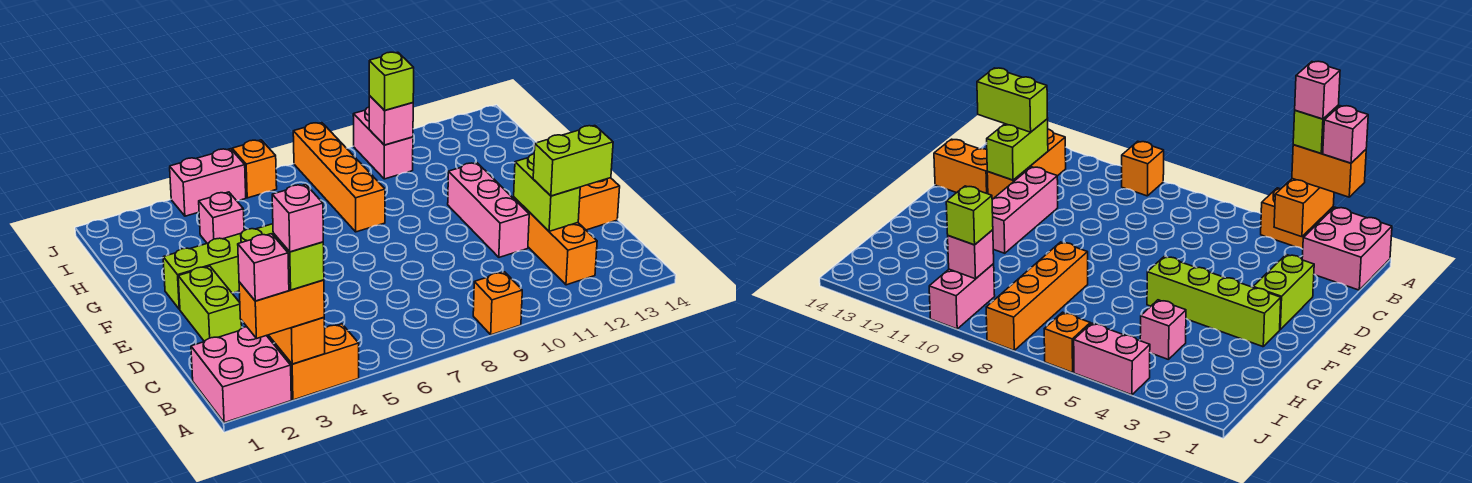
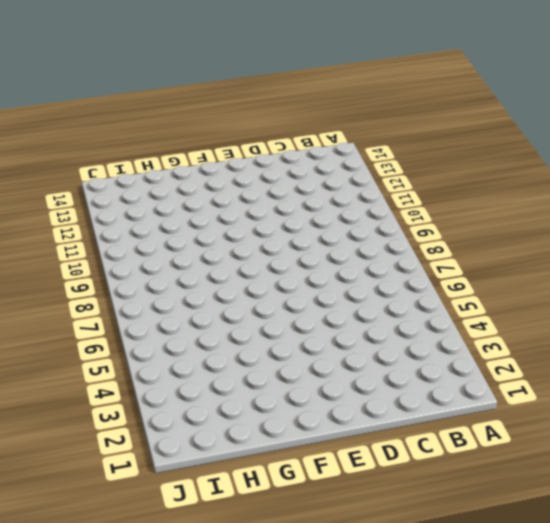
none -> pink 2x2 brick [191,327,291,423]
none -> orange 1x2 brick [276,324,359,400]
none -> orange 1x1 brick [473,272,522,335]

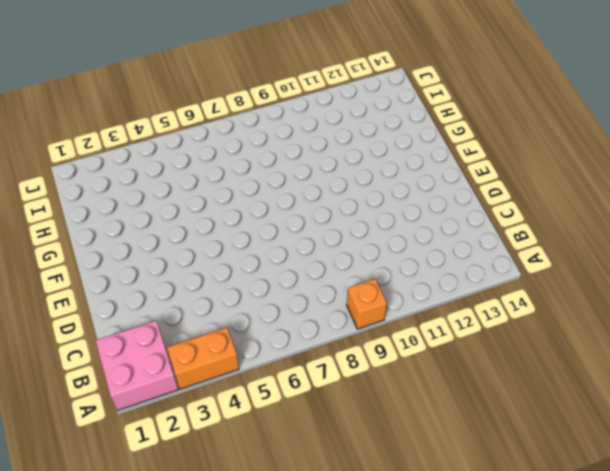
none -> orange 1x3 brick [514,197,597,285]
none -> lime 1x2 brick [178,266,242,342]
none -> pink 1x3 brick [448,163,529,257]

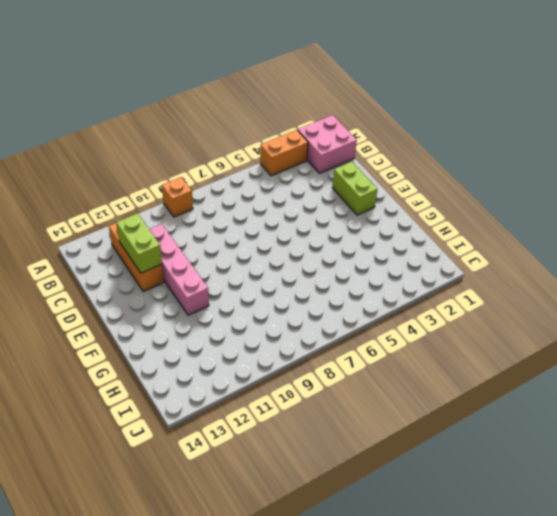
pink 1x4 brick [149,224,209,315] -> pink 1x3 brick [448,163,529,257]
none -> orange 1x2 brick [578,178,620,230]
none -> lime 1x4 brick [163,224,273,309]
none -> orange 1x4 brick [293,123,385,232]

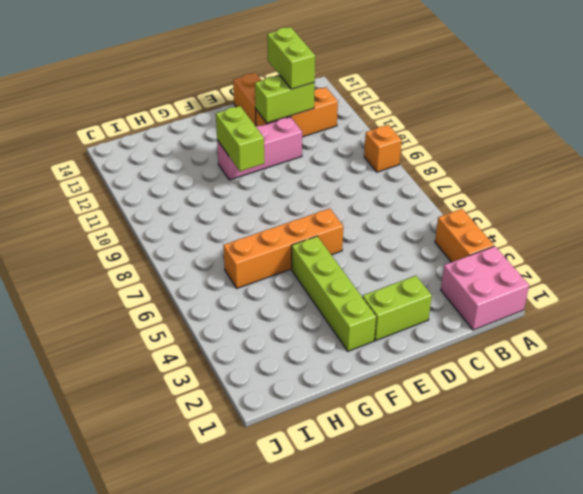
orange 1x4 brick [223,208,343,288] -> orange 1x4 brick moved to [293,123,385,232]
lime 1x2 brick [216,106,264,171] -> none
none -> pink 1x1 brick [199,192,244,243]
none -> pink 1x2 brick [353,107,413,179]
none -> pink 1x2 brick [170,149,246,216]

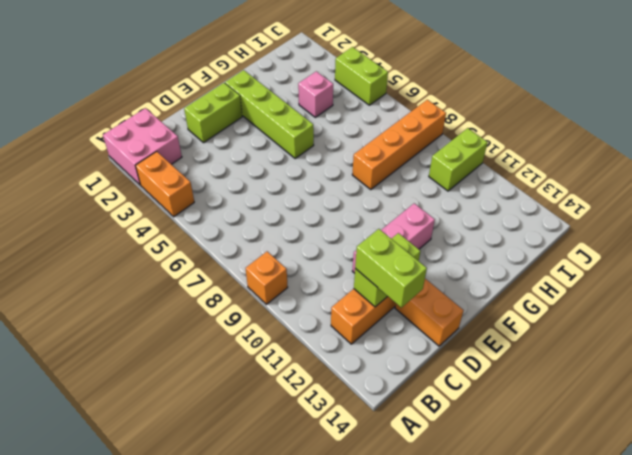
lime 1x2 brick [429,128,488,191] -> pink 1x2 brick [353,107,413,179]
lime 1x2 brick [335,47,388,105] -> pink 1x2 brick [170,149,246,216]
none -> orange 1x1 brick [232,140,277,198]
none -> orange 1x2 brick [269,318,325,364]
none -> pink 1x1 brick [369,96,413,145]

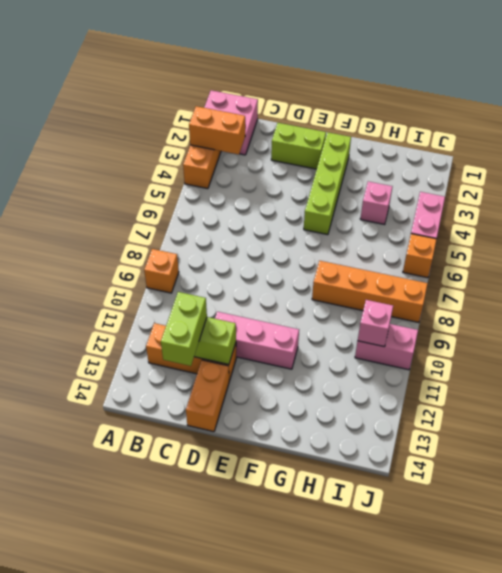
none -> orange 1x2 brick [239,280,324,338]
none -> lime 1x1 brick [369,52,414,110]
none -> pink 1x1 brick [238,234,289,301]

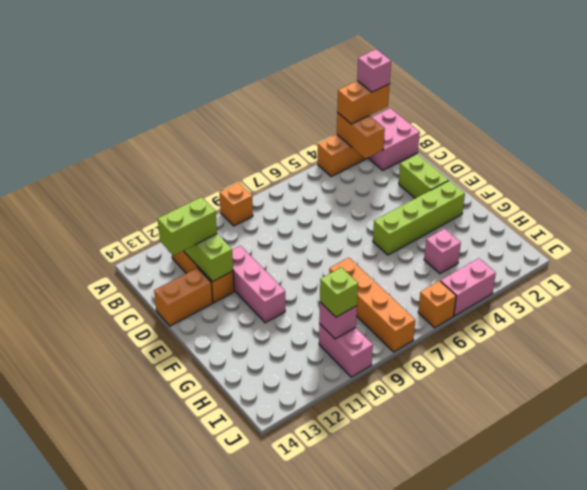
none -> lime 1x1 brick [273,233,324,290]
none -> pink 1x1 brick [272,184,323,252]

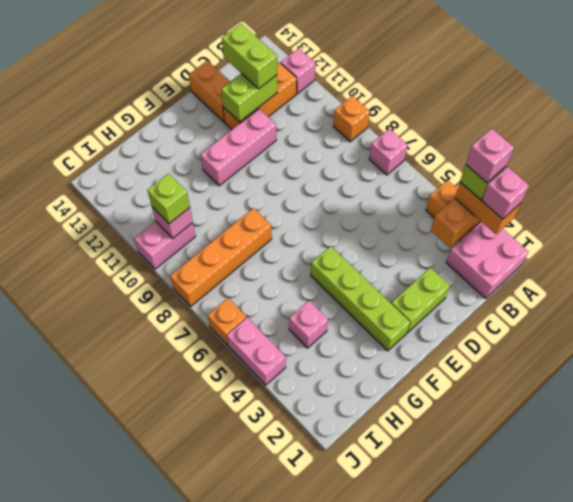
pink 1x1 brick [369,129,408,175] -> none
pink 1x1 brick [281,48,315,94] -> none

